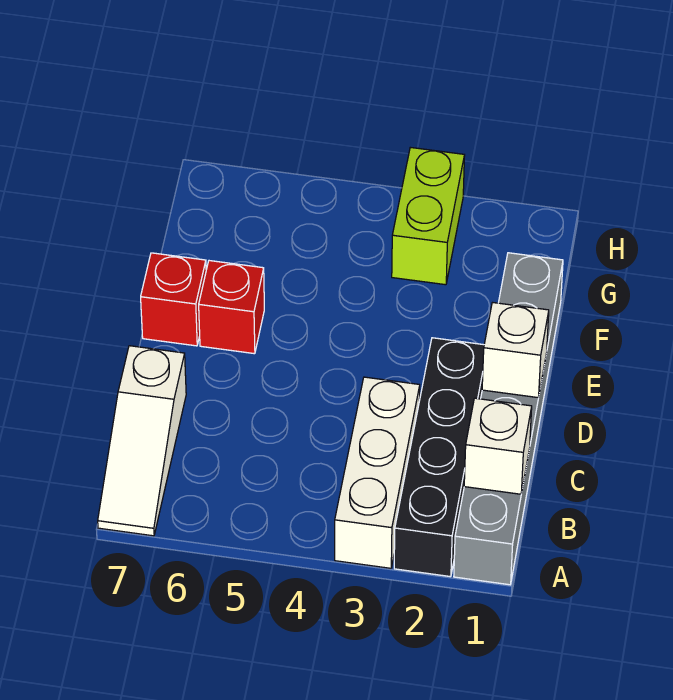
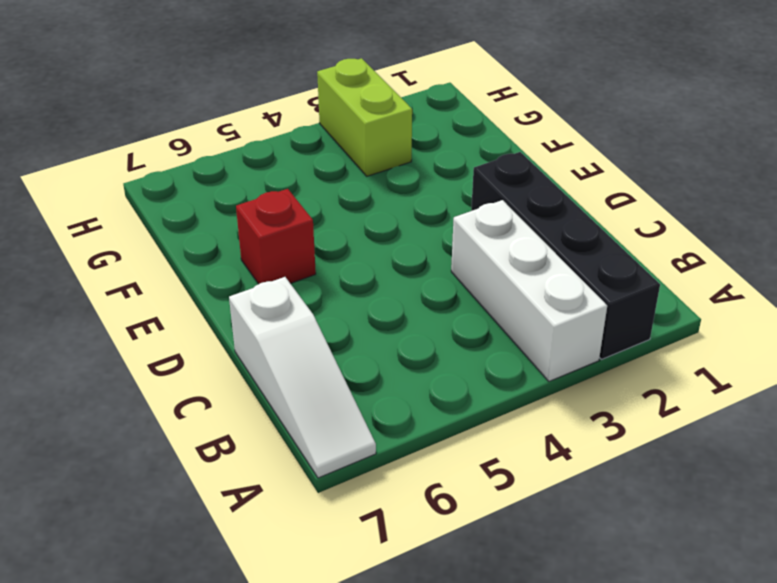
none -> grey 1x6 brick [454,253,563,585]
none -> red 1x1 brick [141,253,206,346]

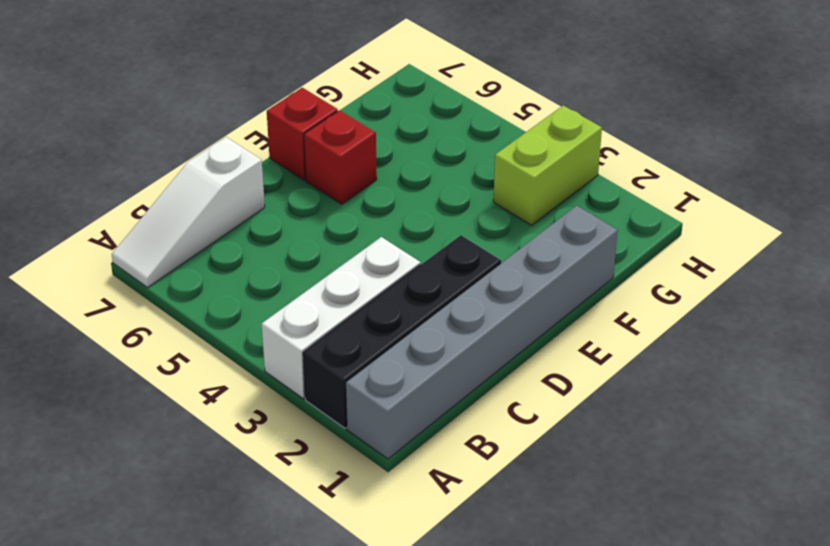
none -> white 1x1 brick [464,398,532,494]
none -> white 1x1 brick [482,303,549,398]

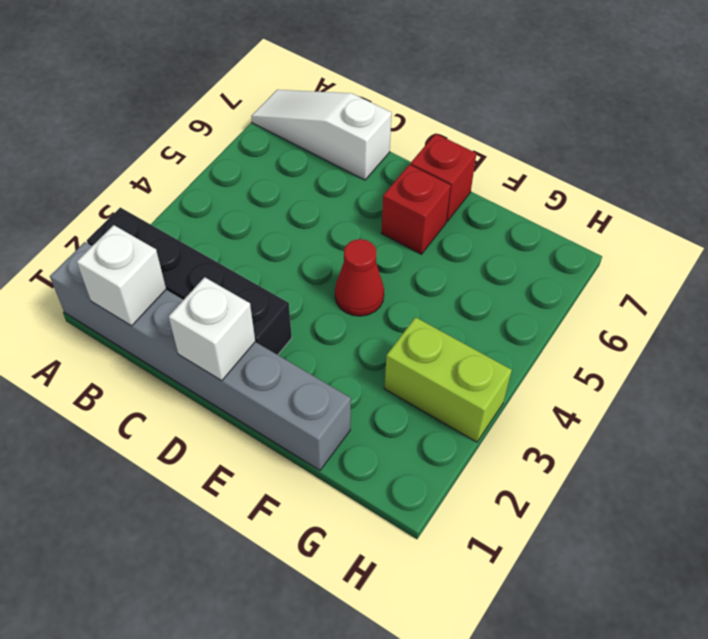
red 1x1 cone [335,239,384,316] -> none
none -> white 1x3 brick [335,377,420,568]

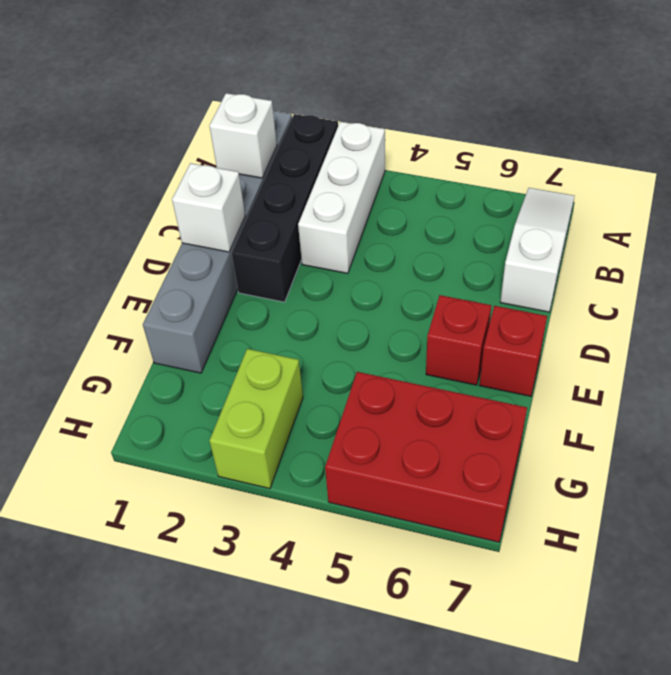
red 2x3 brick [325,372,527,542] -> none

